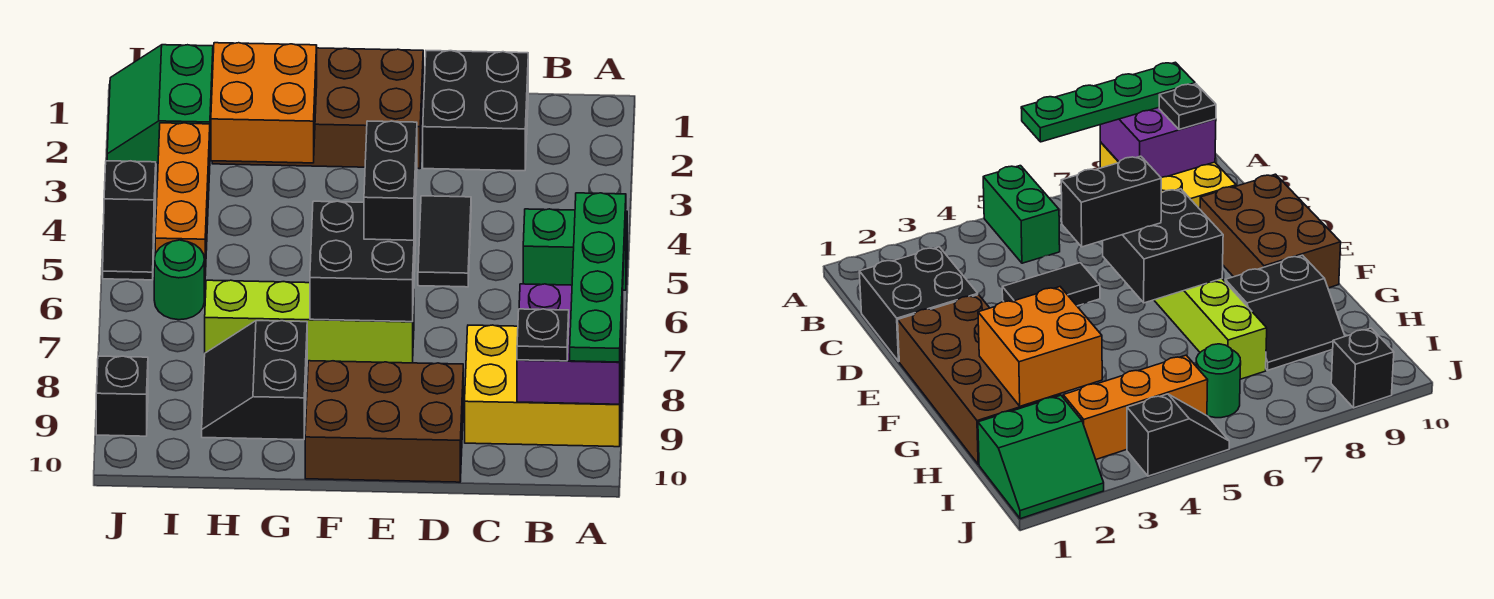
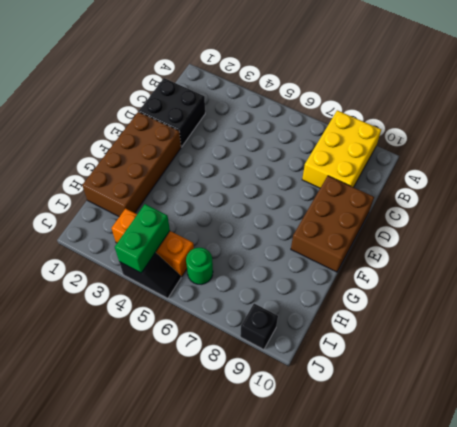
green 1x2 brick [115,204,170,273] -> green 1x2 brick moved to [523,209,627,290]
none -> black 1x2 tile [418,196,471,287]
none -> lime 1x4 brick [205,280,414,363]
none -> black 2x2 slope [202,321,307,440]

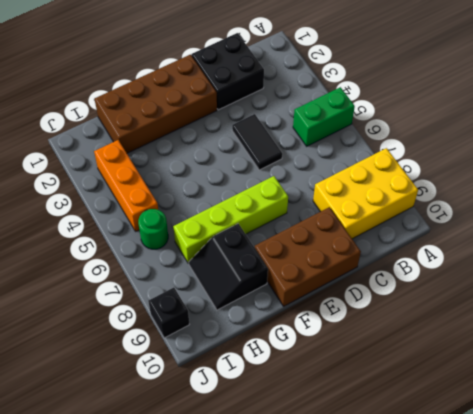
none -> green 2x2 slope [107,45,213,163]
none -> black 1x2 slope [103,161,156,280]
none -> purple 2x2 brick [517,284,623,404]

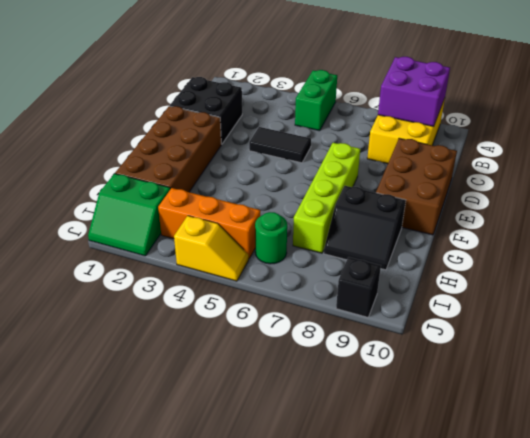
yellow 1x2 slope [174,216,249,281] -> black 1x2 slope [103,161,156,280]
none -> black 2x2 brick [310,201,416,322]
none -> orange 2x2 brick [211,43,317,163]
none -> green 1x4 plate [570,193,626,362]

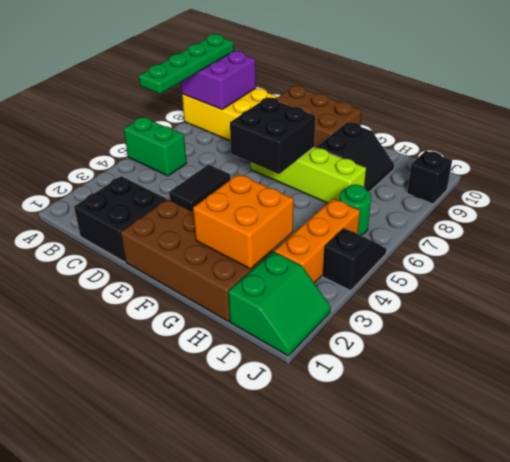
none -> black 1x1 plate [517,309,569,361]
none -> black 1x2 brick [364,121,417,240]

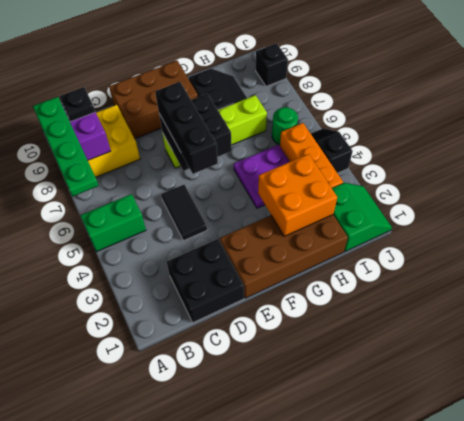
black 1x3 brick [155,82,218,174] -> black 1x2 brick [364,121,417,240]
purple 2x2 plate [234,145,290,208] -> none

